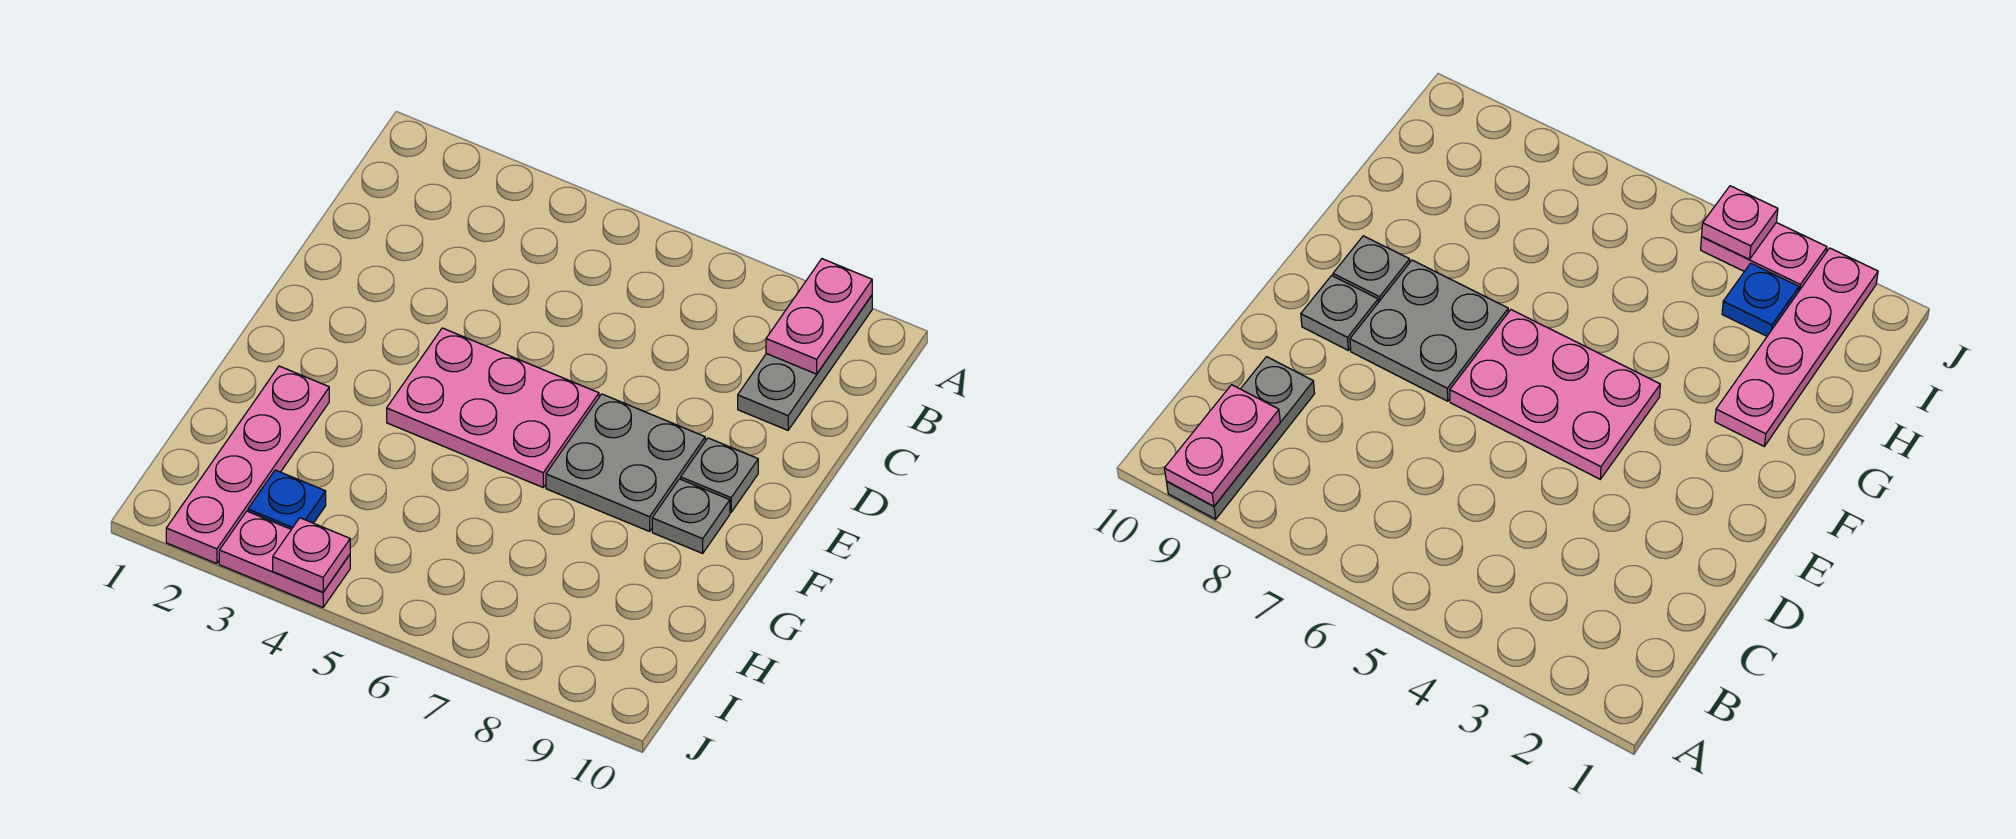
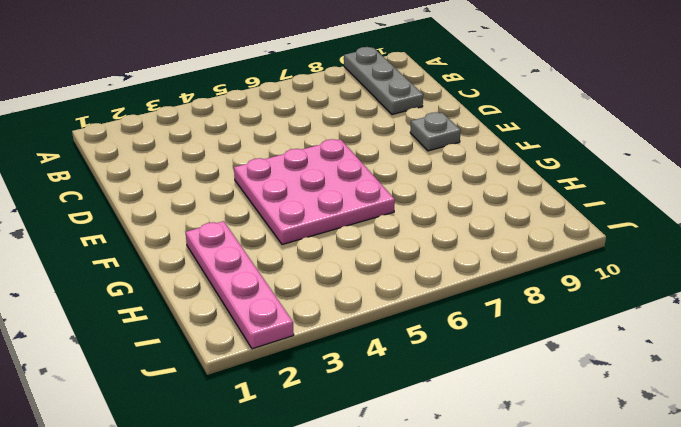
pink 3x3 plate [234,139,395,245] -> pink 2x3 plate [387,328,599,487]
none -> grey 2x2 plate [546,394,705,531]
none -> grey 1x1 plate [652,479,730,553]

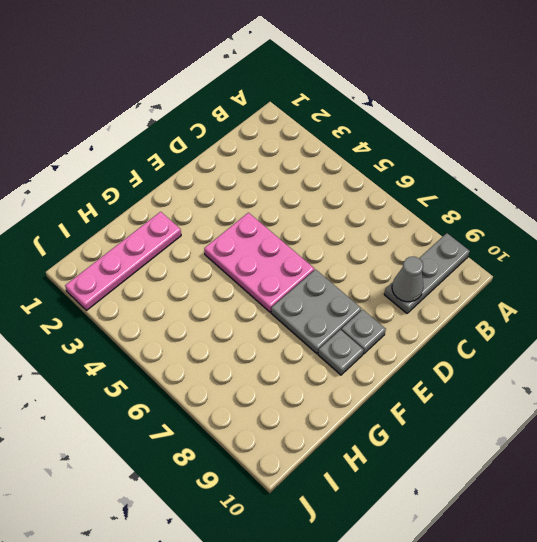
grey 1x1 cone [392,257,424,302] -> none
none -> blue 1x1 plate [248,470,326,529]
none -> pink 1x2 plate [219,511,350,607]

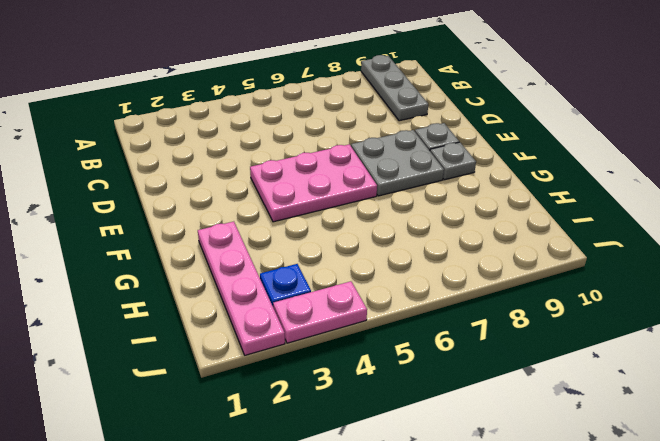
none -> pink 1x2 plate [766,259,872,374]
none -> pink 1x1 plate [273,518,350,592]

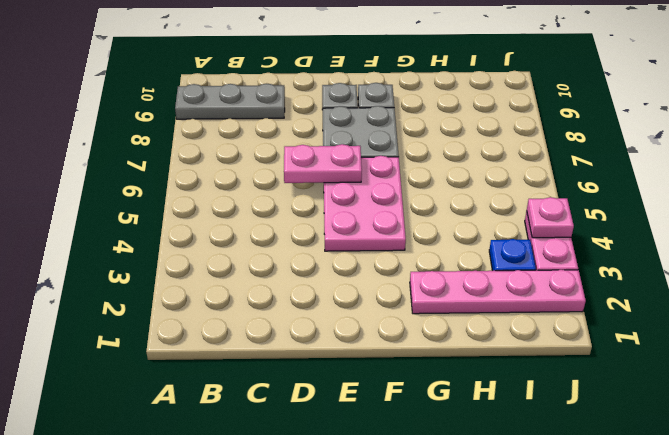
pink 1x2 plate [284,144,362,183] -> pink 1x2 plate moved to [766,259,872,374]

